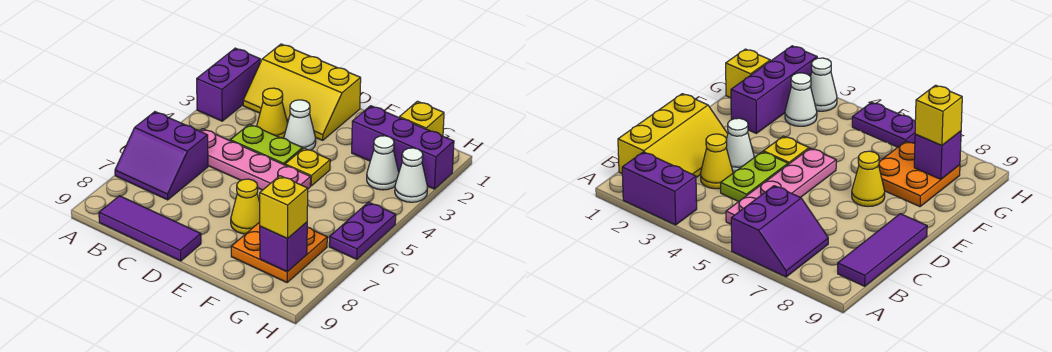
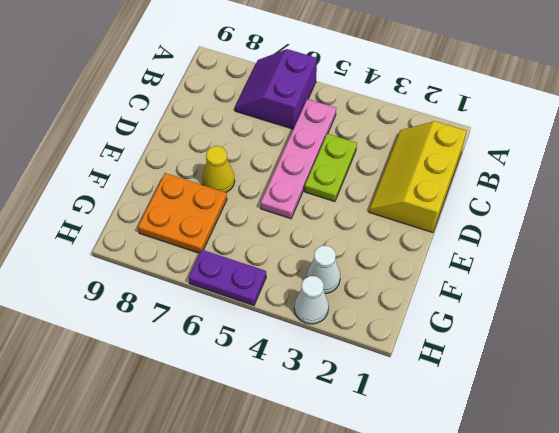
none -> purple 1x2 brick [197,48,260,121]
none -> purple 1x3 tile [99,196,201,261]
none -> yellow 1x1 cone [257,88,288,138]

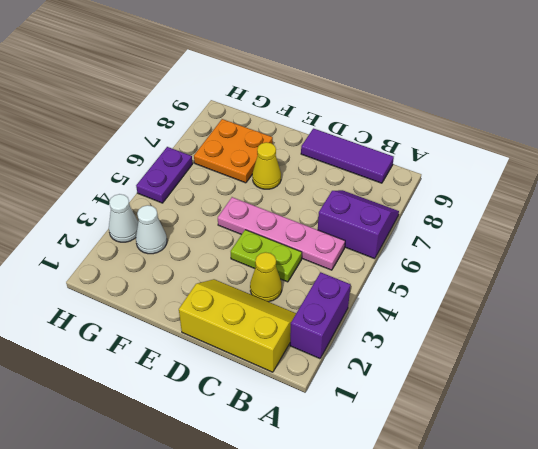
none -> white 1x1 cone [284,100,316,150]
none -> yellow 1x1 plate [285,148,330,186]
none -> purple 1x3 brick [352,106,454,189]

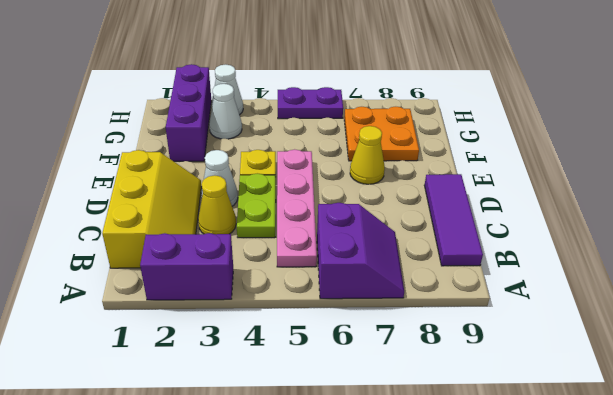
none -> yellow 1x1 brick [399,101,444,136]
none -> purple 1x1 brick [260,222,307,272]
none -> yellow 1x1 brick [260,176,308,239]

